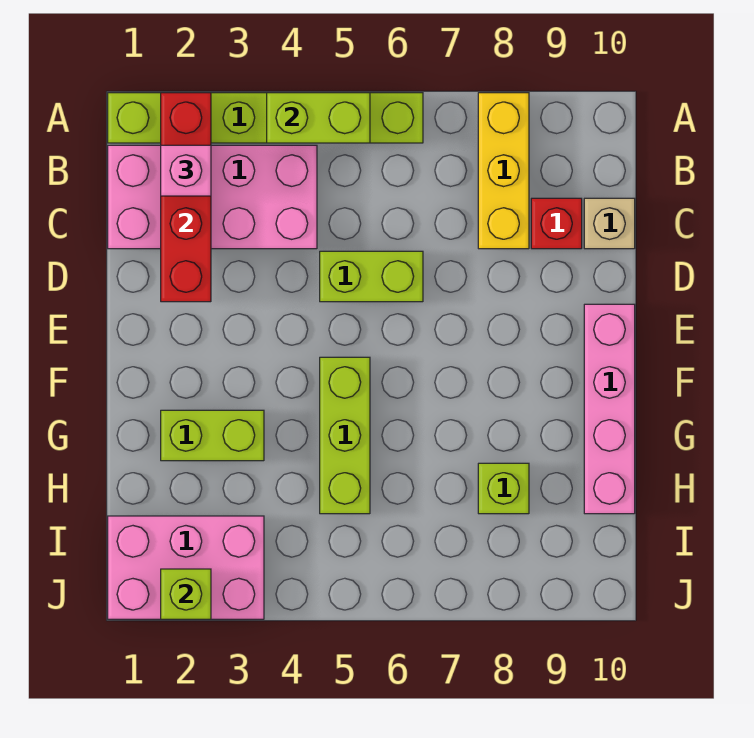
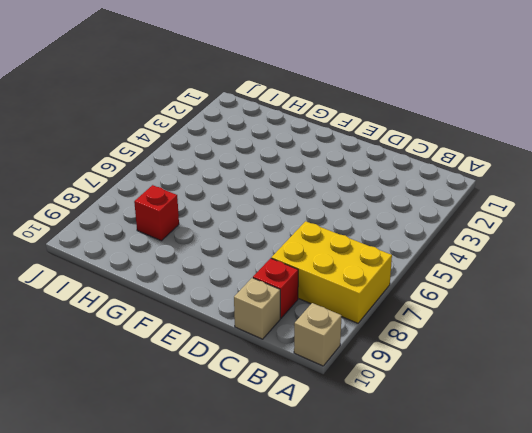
yellow 2x3 brick [271,221,392,323] -> yellow 1x3 brick [478,93,529,249]
tan 1x1 brick [294,303,342,366] -> none
red 1x1 brick [134,185,179,241] -> lime 1x1 brick [478,463,529,514]
none -> lime 1x6 brick [108,93,423,143]
none -> pink 2x4 brick [108,145,317,249]
none -> lime 1x2 brick [320,251,423,302]

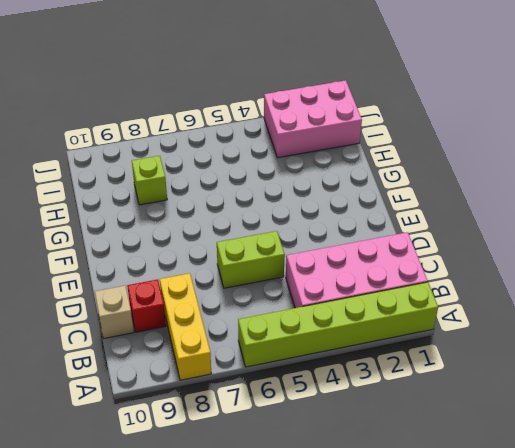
none -> pink 1x4 brick [584,304,635,514]
none -> lime 1x3 brick [320,357,370,514]
none -> lime 1x2 brick [161,410,264,461]

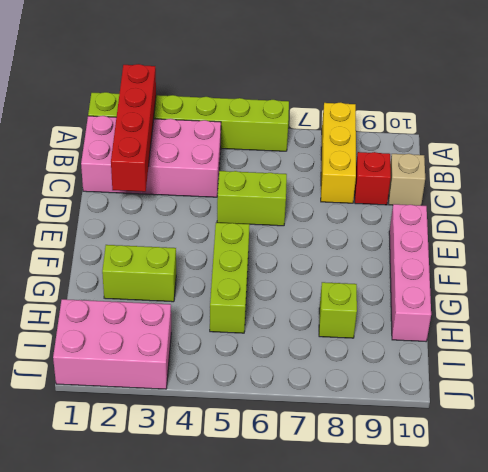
none -> lime 1x2 brick [267,93,370,143]
none -> lime 1x1 brick [161,569,211,619]
none -> pink 1x1 brick [161,145,211,196]

